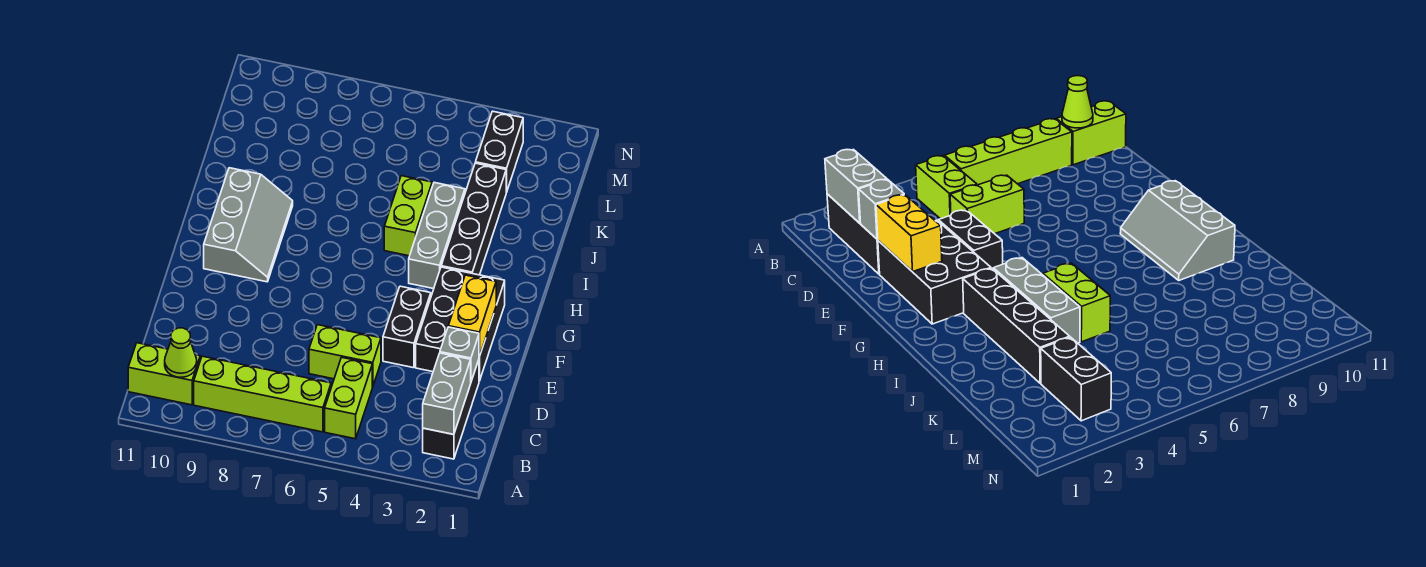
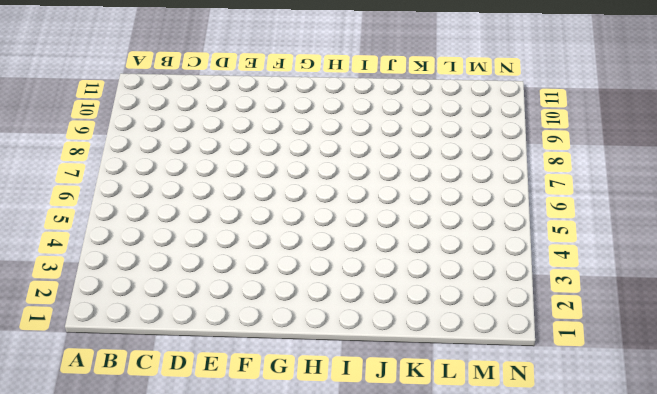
none -> black 1x3 brick [423,360,479,459]
none -> lime 1x2 brick [325,357,372,439]
none -> lime 1x4 brick [194,356,331,432]

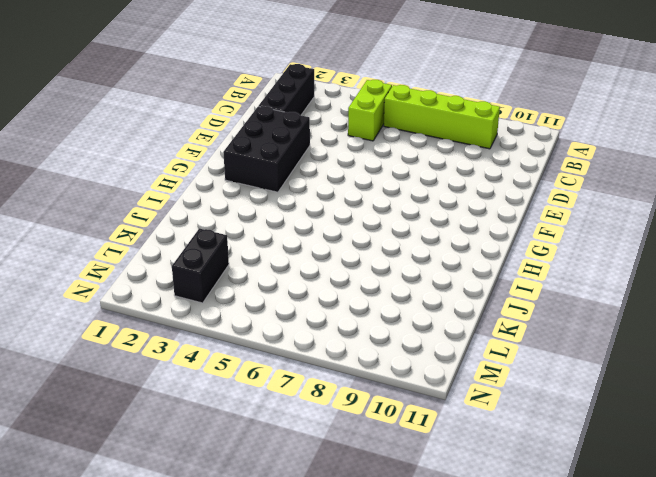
none -> lime 1x2 brick [128,343,200,405]
none -> lime 1x2 brick [309,325,381,387]
none -> black 1x2 brick [383,286,431,368]

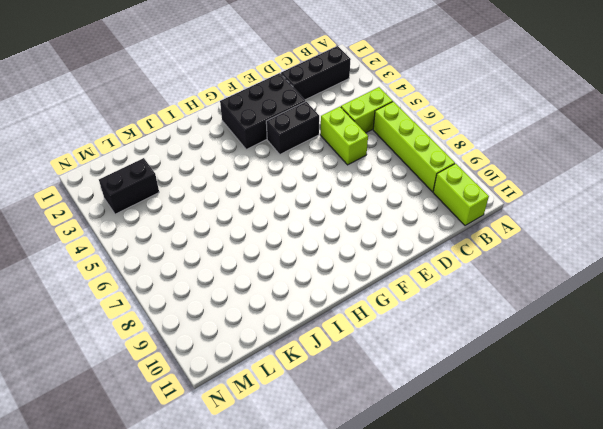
none -> grey 2x3 slope [204,168,293,282]
none -> black 1x4 brick [441,163,506,275]
none -> grey 1x3 brick [409,183,465,289]

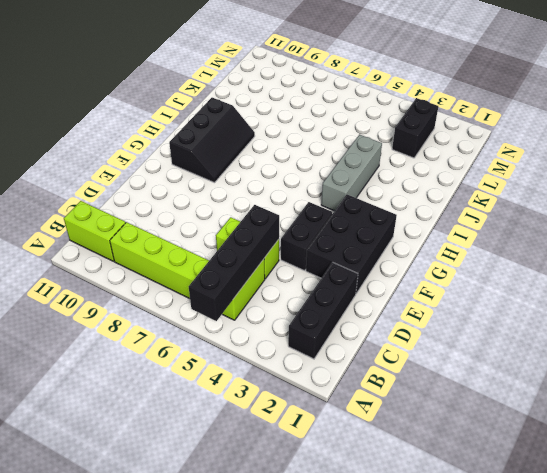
black 1x4 brick [189,205,279,321] -> black 1x4 brick moved to [441,163,506,275]
black 2x3 slope [169,98,255,183] -> grey 2x3 slope [204,168,293,282]
none -> lime 1x2 brick [384,176,432,256]
none -> grey 1x2 brick [423,353,471,434]
none -> lime 1x1 cone [165,328,197,377]

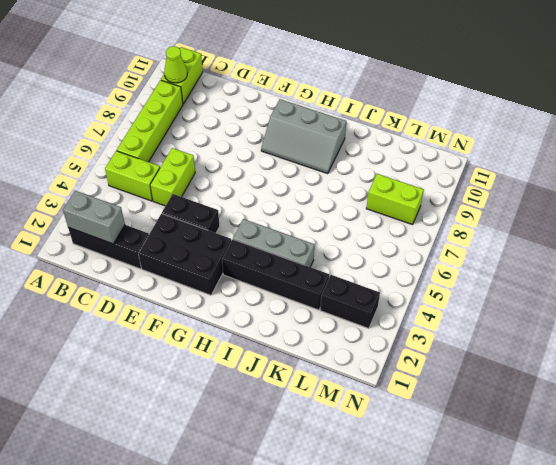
lime 1x2 brick [366,174,424,225] -> lime 1x2 brick moved to [384,176,432,256]
none -> grey 1x1 brick [440,327,479,381]
none -> yellow 1x2 brick [448,275,496,357]

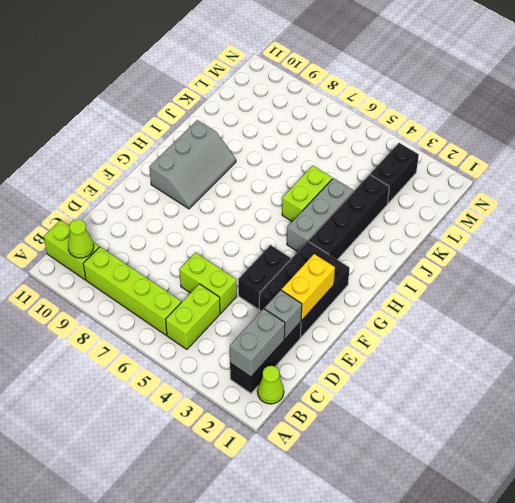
lime 1x1 cone [257,366,284,404] -> none

